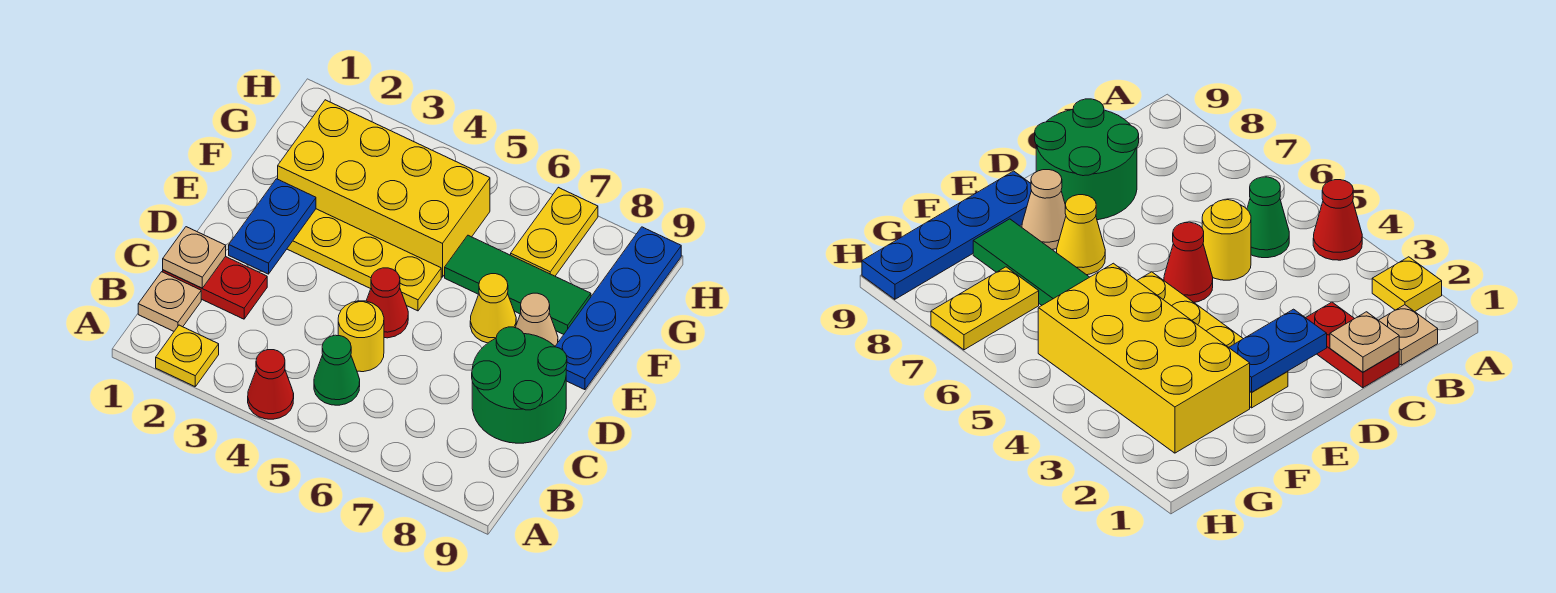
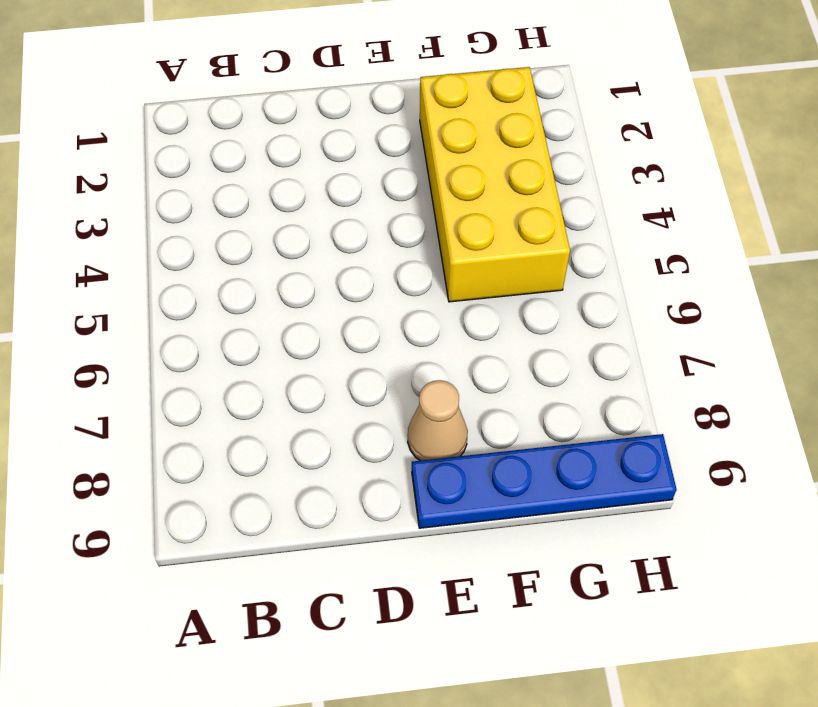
none -> yellow 1x1 plate [156,325,219,386]
none -> red 1x1 cone [248,350,294,419]
none -> tan 1x1 plate [138,272,201,331]

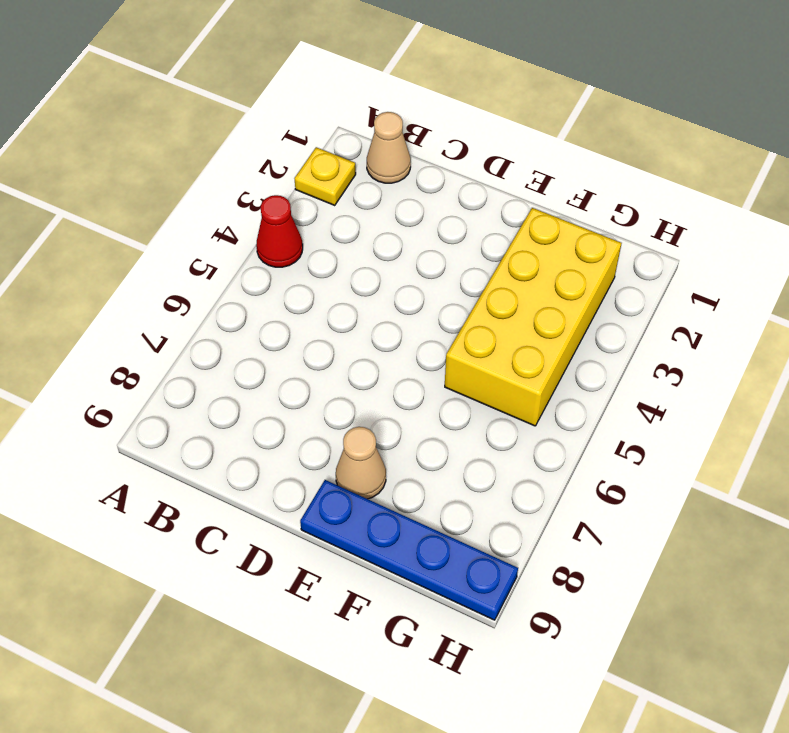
tan 1x1 cone [367,112,411,183] -> tan 1x1 plate [138,272,201,331]
none -> green 1x1 cone [314,335,360,405]
none -> red 1x2 plate [163,257,267,319]
none -> yellow 1x1 round brick [338,301,384,372]

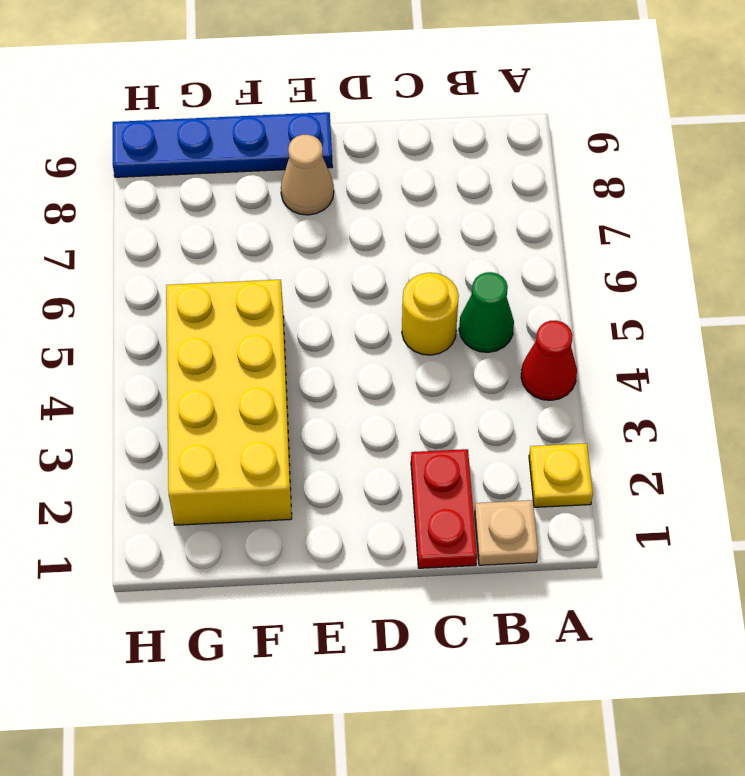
none -> green 2x2 round brick [472,327,567,443]
none -> red 1x1 cone [366,268,408,338]
none -> yellow 1x4 plate [287,209,441,311]

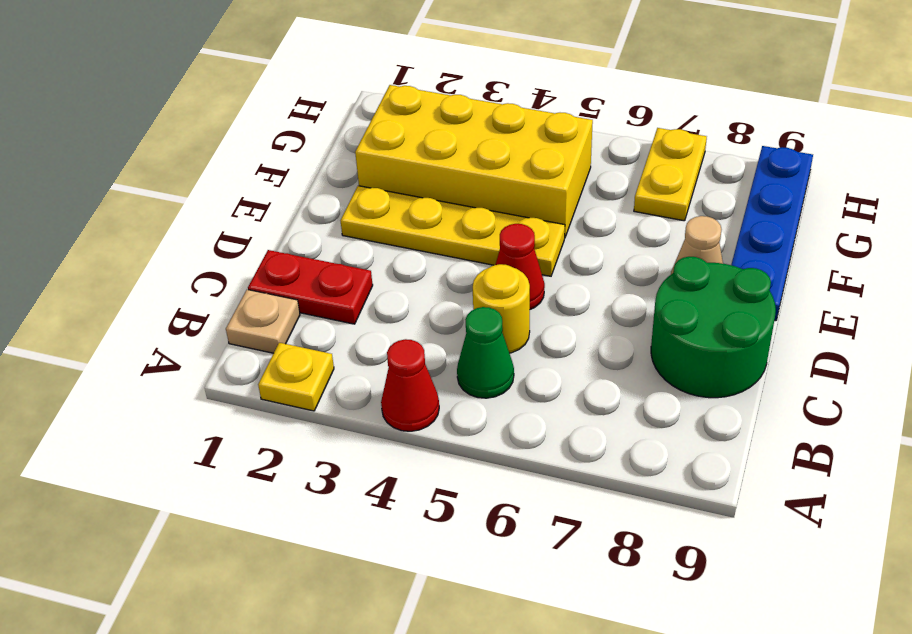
none -> yellow 1x1 cone [470,274,516,343]
none -> green 1x3 tile [445,235,591,334]
none -> tan 1x1 plate [163,227,226,288]

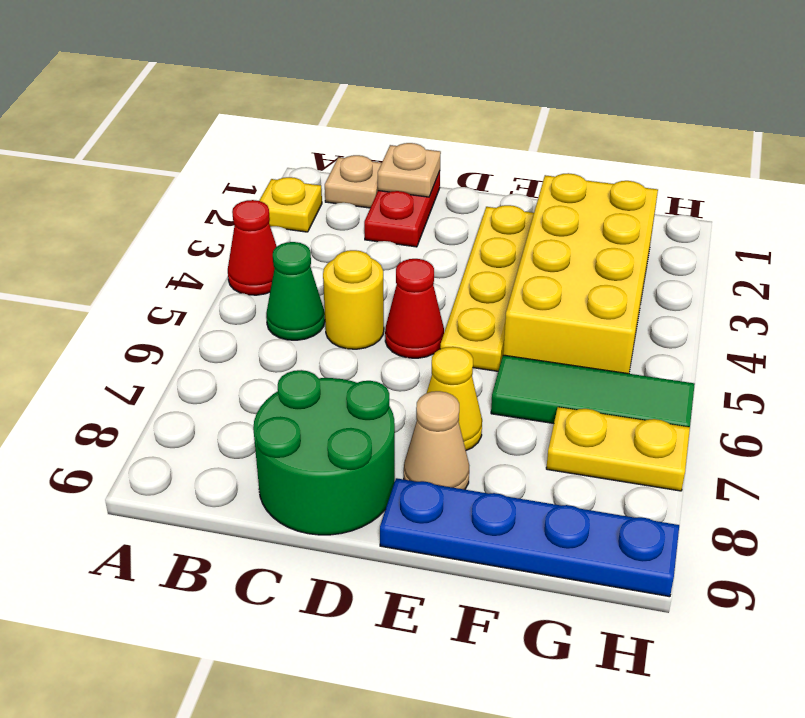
green 1x3 tile [491,355,695,427] -> green 1x3 tile turned to [445,235,591,334]
none -> blue 1x2 plate [229,179,316,274]

